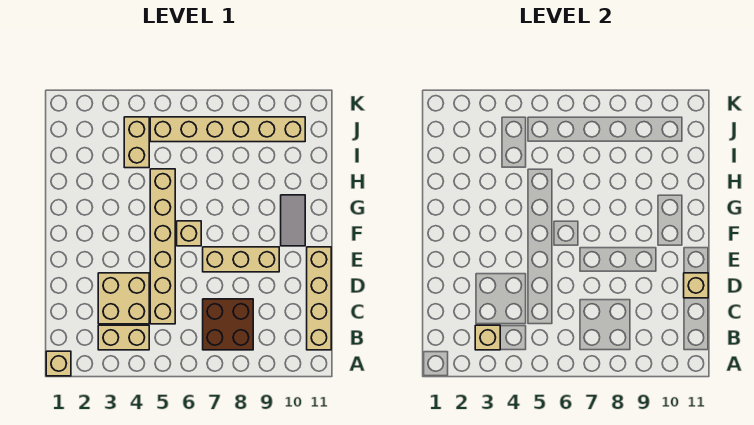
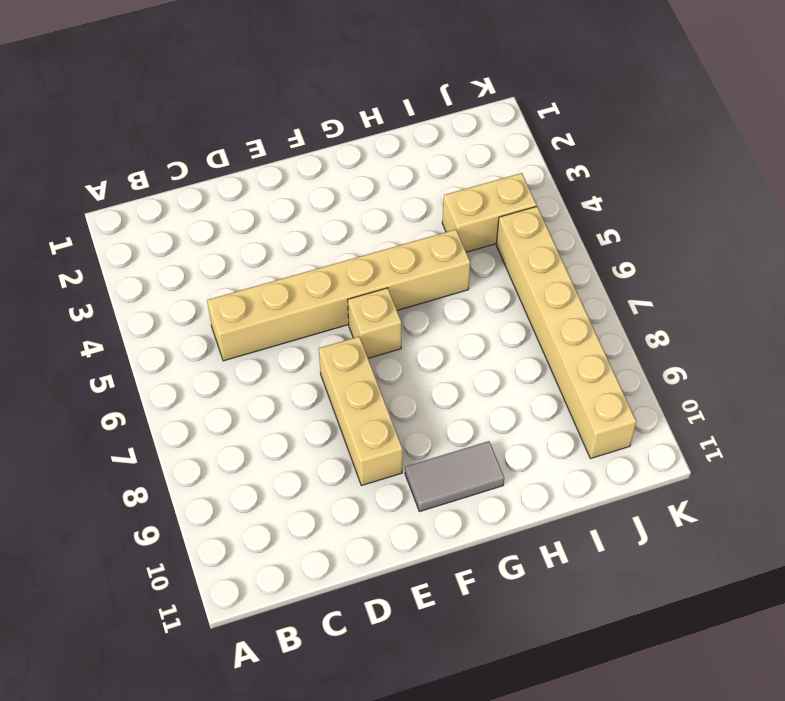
none -> tan 1x1 brick [46,351,71,376]
none -> tan 1x2 brick [98,325,149,350]
none -> brown 2x2 brick [203,299,253,350]

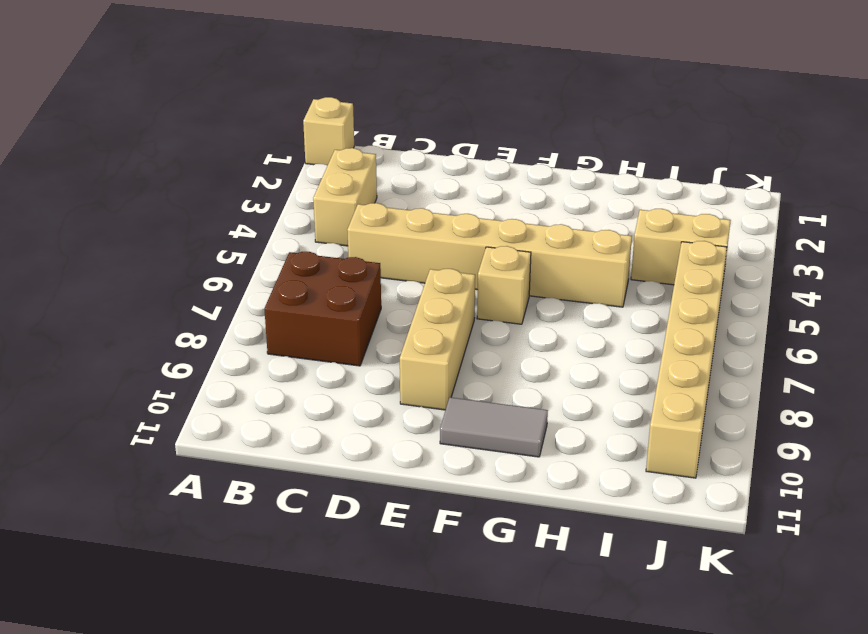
none -> tan 1x4 brick [307,247,331,350]
none -> tan 2x2 brick [98,273,149,324]
none -> tan 1x1 brick [475,325,500,350]

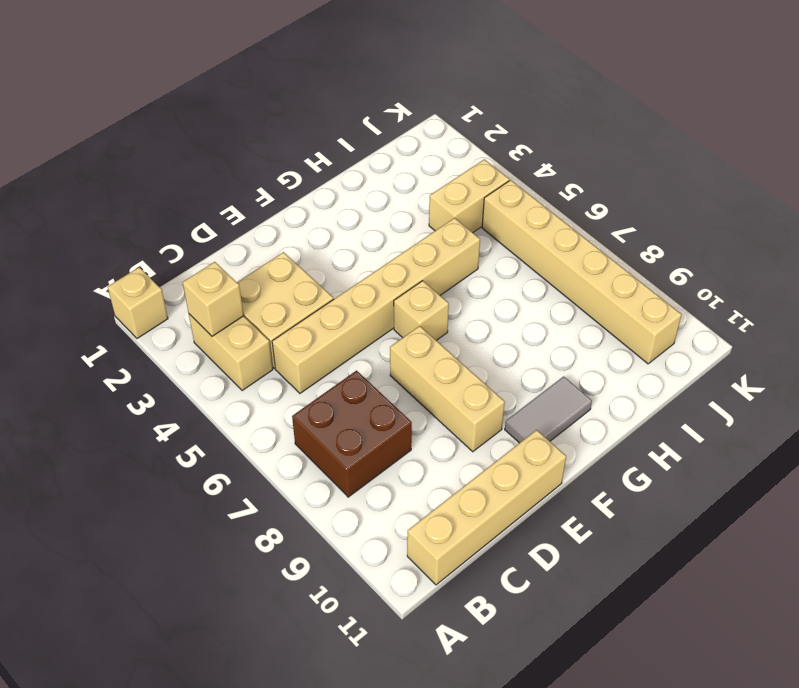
none -> tan 1x1 brick [684,273,708,298]

